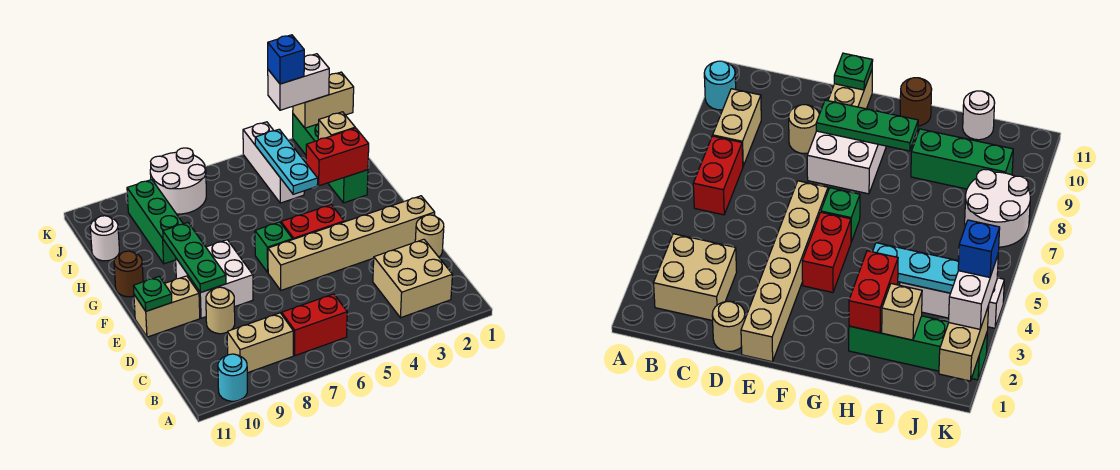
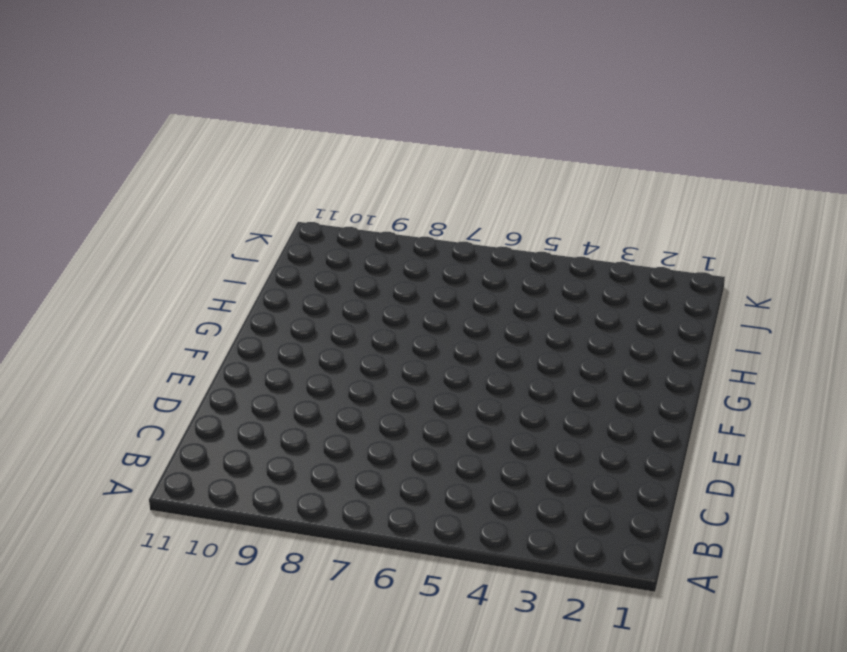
none -> cyan 1x1 round brick [218,354,247,401]
none -> tan 2x2 brick [373,239,452,318]
none -> red 1x2 brick [282,294,347,356]

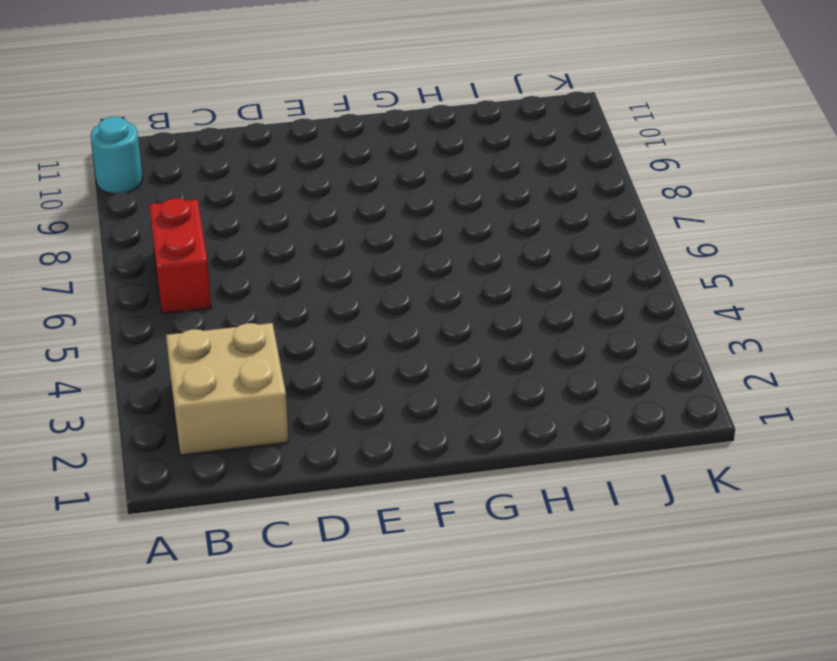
none -> tan 1x2 brick [227,313,293,373]
none -> tan 1x1 round brick [415,215,444,257]
none -> tan 1x1 round brick [206,287,235,334]

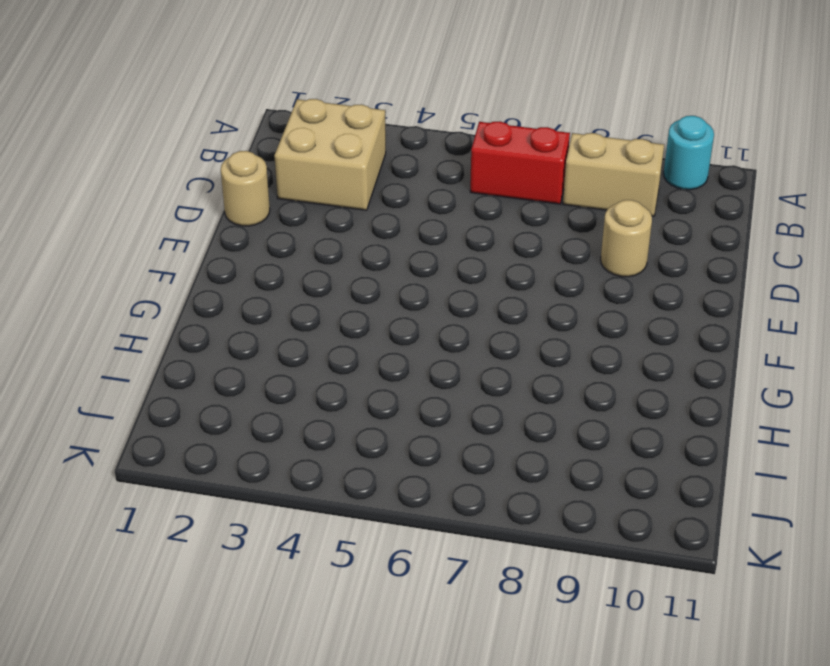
none -> tan 1x6 brick [268,196,435,290]
none -> white 2x2 brick [176,240,253,318]
none -> tan 1x2 brick [134,276,200,337]

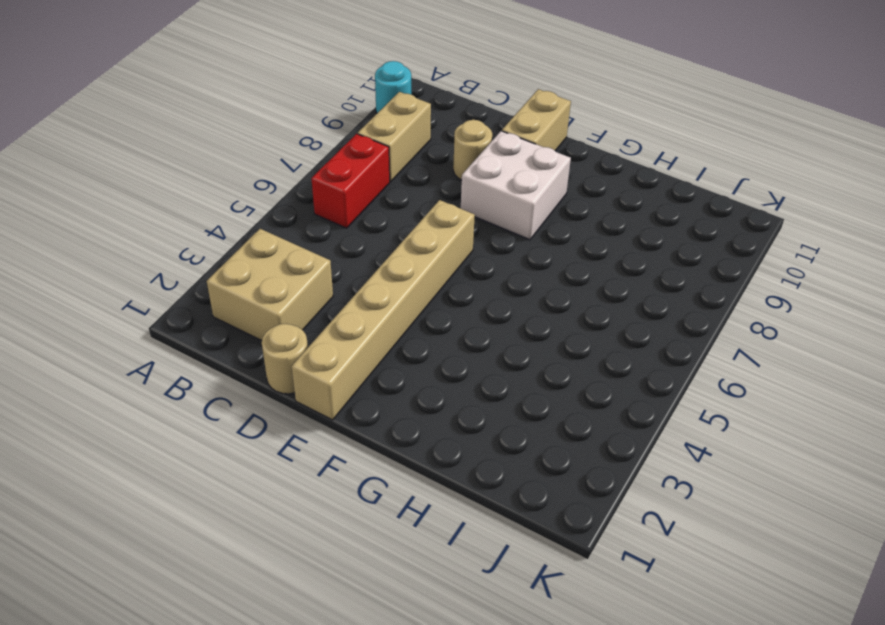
none -> red 1x2 brick [281,205,344,240]
none -> green 1x1 brick [255,222,292,272]
none -> brown 1x1 round brick [114,251,143,297]

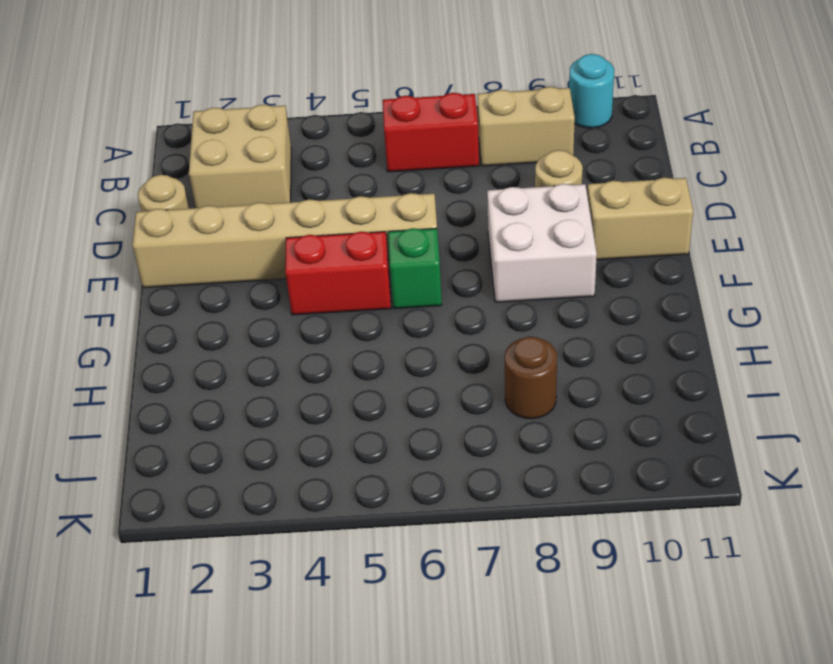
brown 1x1 round brick [505,337,557,419] -> brown 1x1 round brick moved to [114,251,143,297]
none -> green 1x4 brick [293,114,368,203]
none -> green 1x3 brick [127,180,183,264]
none -> white 1x3 brick [243,122,304,203]

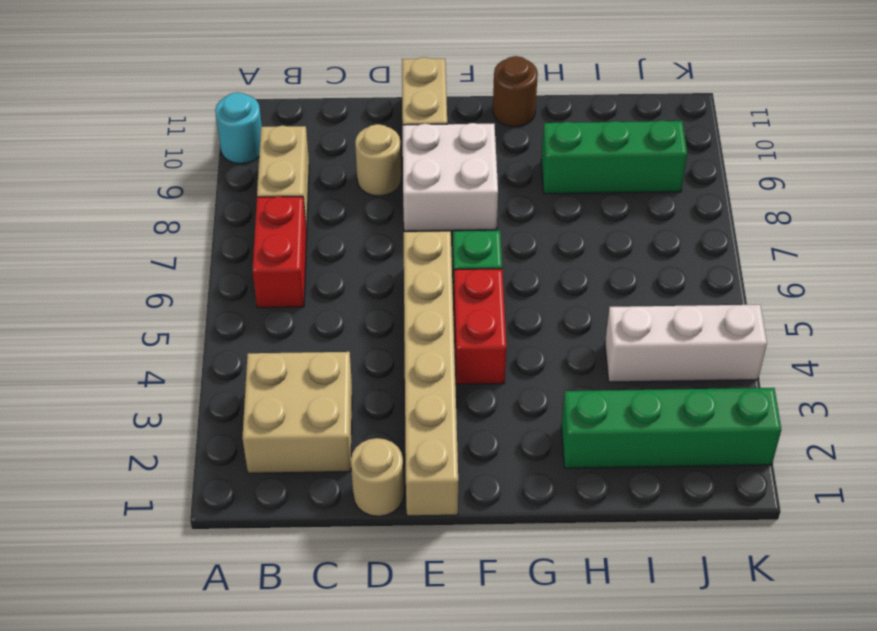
none -> white 1x1 round brick [90,216,119,261]
none -> white 2x2 round brick [150,148,206,214]
none -> green 1x3 plate [163,223,226,293]

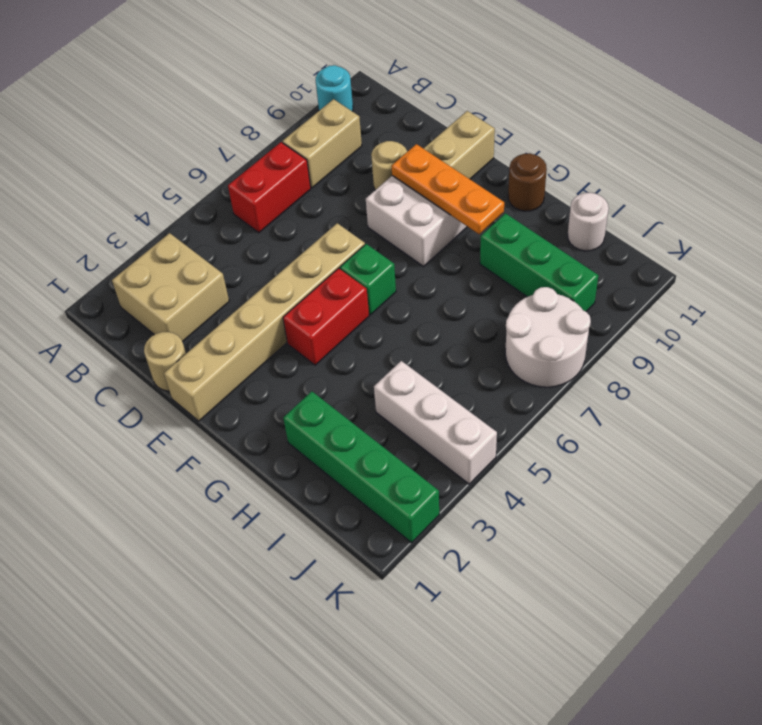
orange 1x3 plate [392,144,504,234] -> green 1x3 plate [163,223,226,293]
none -> green 1x1 plate [133,277,172,311]
none -> red 1x2 brick [306,128,369,186]
none -> cyan 1x3 plate [255,129,318,194]

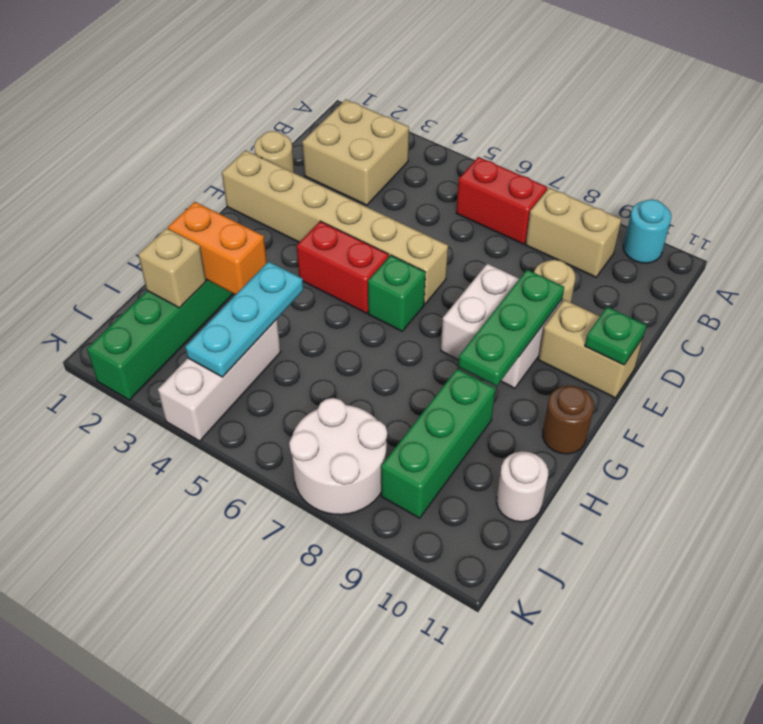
orange 1x2 brick [168,202,267,295] -> red 1x2 brick [306,128,369,186]
none -> tan 1x2 brick [293,72,354,128]
none -> white 1x2 brick [268,54,329,110]
none -> blue 1x1 brick [268,35,304,84]

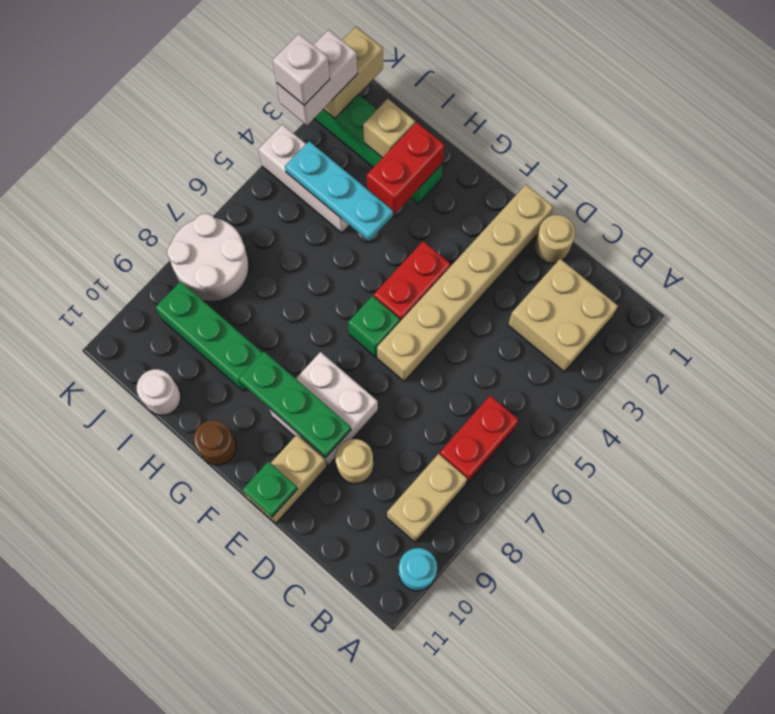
white 1x1 brick [272,34,330,105] -> blue 1x1 brick [268,35,304,84]

